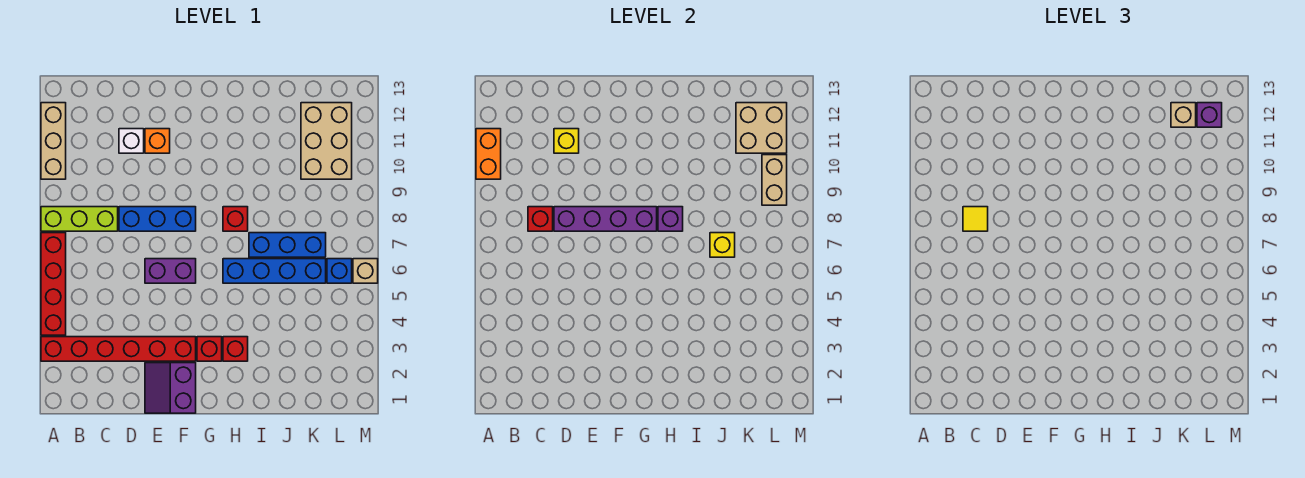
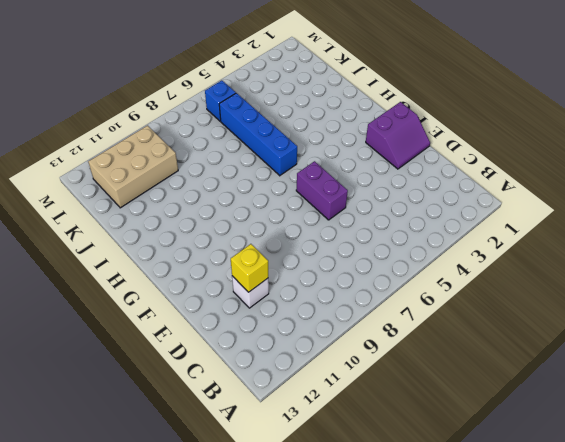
none -> red 1x6 brick [41,337,196,361]
none -> red 1x4 brick [41,233,66,335]
none -> lime 1x3 brick [41,207,118,231]

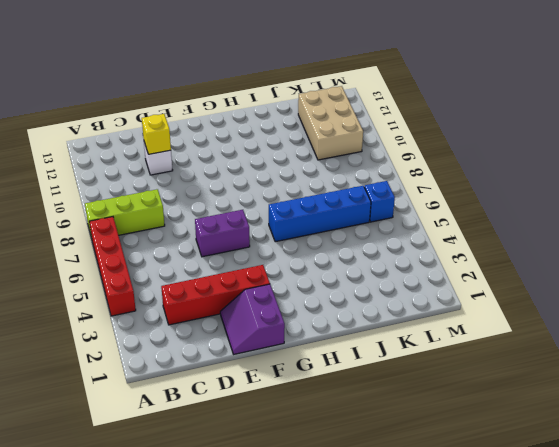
red 1x4 brick [161,265,270,325] -> red 1x6 brick [41,337,196,361]
none -> tan 1x3 brick [41,103,66,179]
none -> blue 1x3 brick [119,207,196,231]
none -> orange 1x1 brick [145,129,170,153]

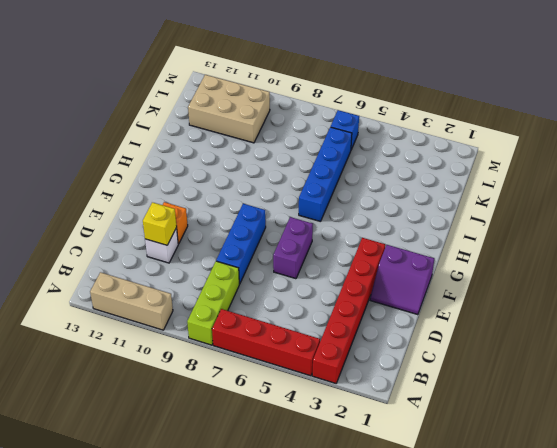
none -> red 1x1 brick [197,337,222,361]
none -> red 1x1 brick [223,337,248,361]
none -> red 1x1 brick [223,207,248,231]

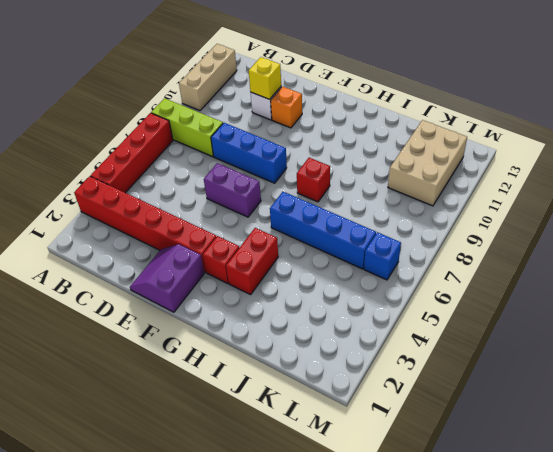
red 1x2 brick [226,228,278,295] -> red 1x1 brick [223,337,248,361]
none -> blue 1x3 brick [249,233,326,257]
none -> tan 1x1 brick [353,259,378,283]
none -> orange 1x2 brick [476,129,501,179]

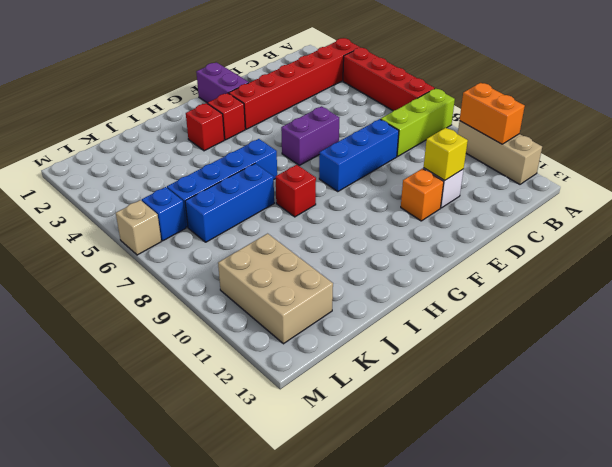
none -> red 1x1 brick [528,207,553,231]
none -> purple 1x4 brick [554,207,657,231]
none -> purple 1x1 brick [658,207,683,231]

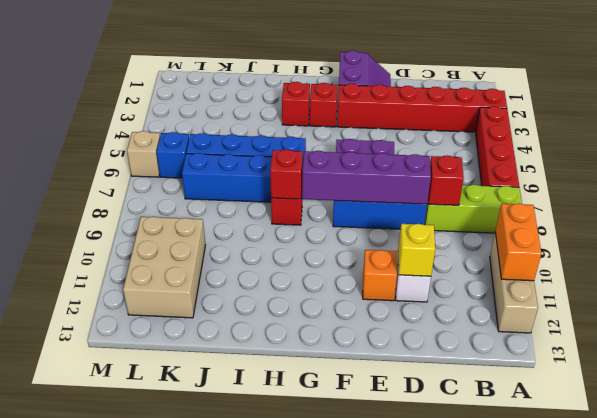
red 1x1 brick [270,149,303,199] -> purple 1x1 brick [658,207,683,231]
none -> yellow 1x1 brick [710,233,735,257]
none -> tan 2x2 brick [736,103,787,153]
none -> tan 1x2 brick [762,155,787,205]

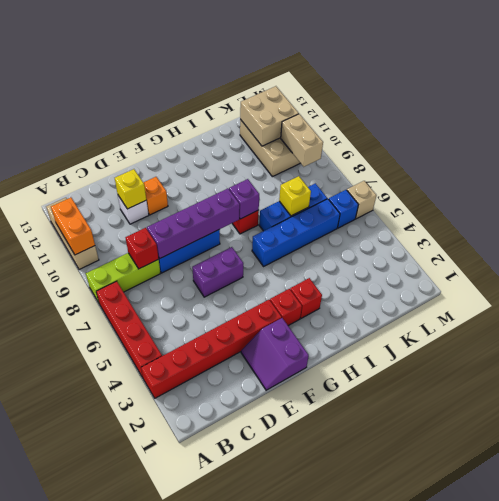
none -> yellow 1x1 tile [963,207,988,231]
none -> tan 1x1 brick [1171,103,1196,127]
none -> purple 1x1 brick [1197,103,1222,127]

